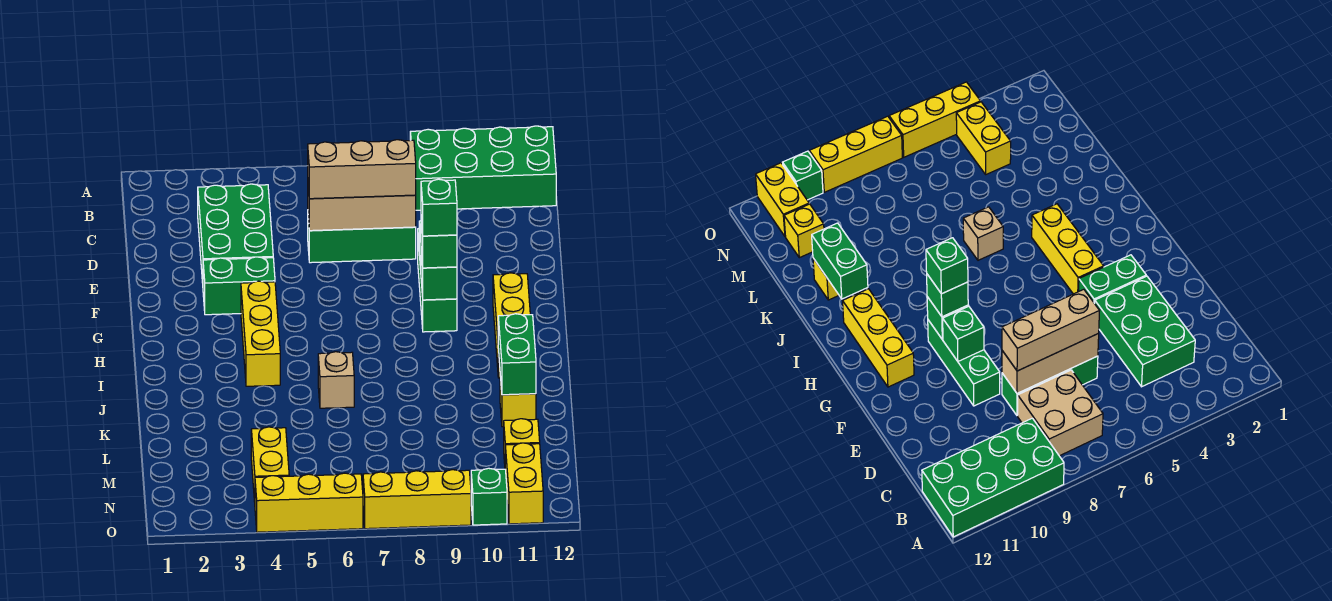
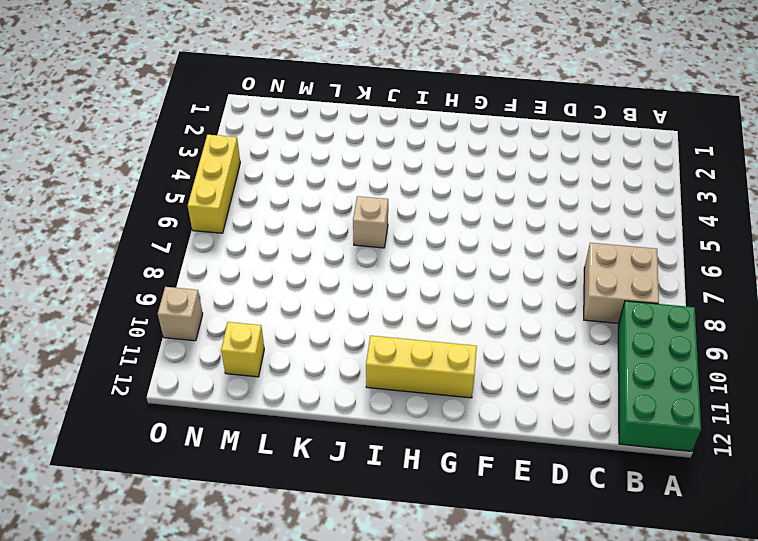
tan 1x1 brick [158,287,203,341] -> green 1x1 brick [471,468,507,525]
none -> green 2x3 brick [198,184,273,283]
none -> green 1x3 brick [308,219,416,263]
none -> green 1x3 brick [418,229,457,332]

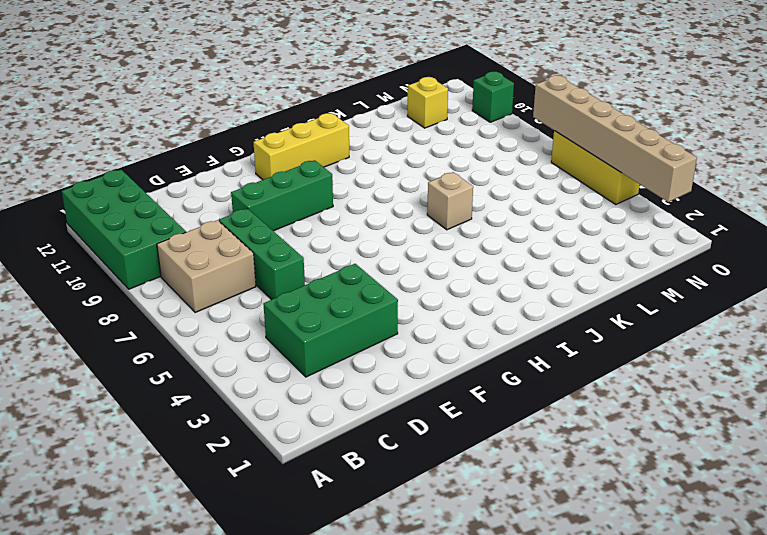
tan 1x6 brick [533,75,697,202] -> none
none -> green 1x2 brick [203,257,275,315]
none -> yellow 1x3 brick [241,281,280,386]
none -> yellow 1x1 brick [500,377,536,427]

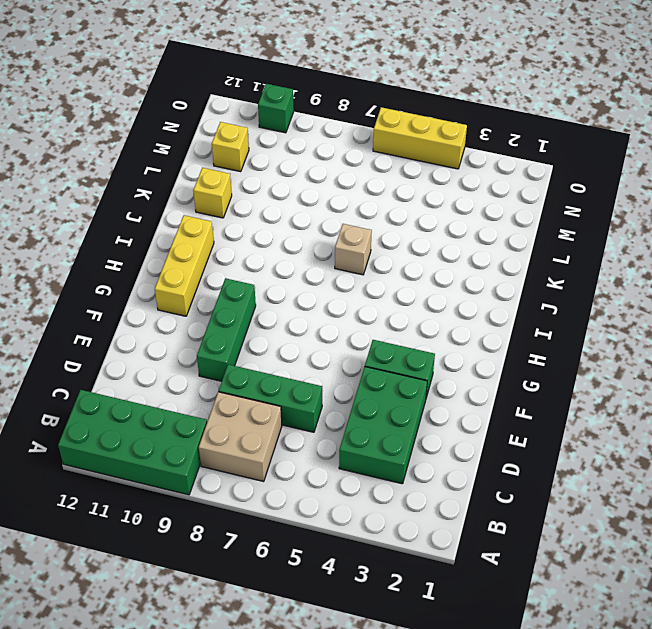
none -> yellow 1x3 brick [241,281,280,386]
none -> yellow 1x2 brick [251,427,289,502]
none -> yellow 1x2 brick [505,443,543,524]

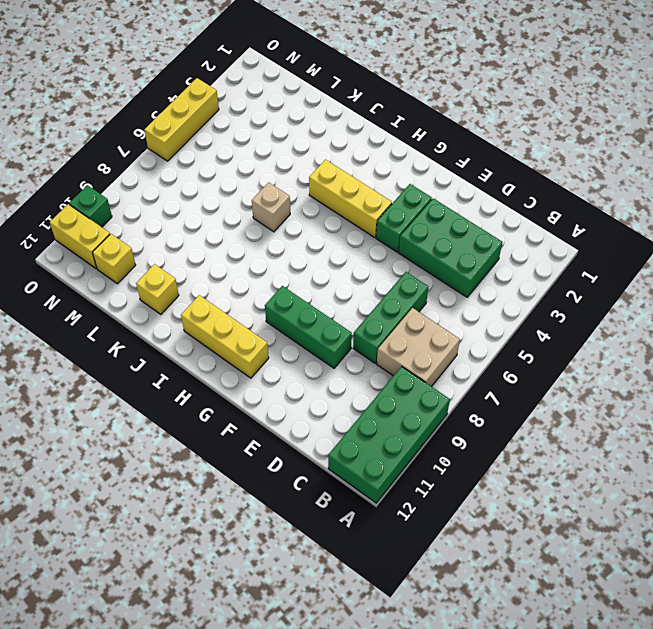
none -> yellow 1x2 brick [251,427,289,502]
none -> yellow 1x3 brick [363,470,471,529]
none -> tan 1x3 brick [308,187,416,231]

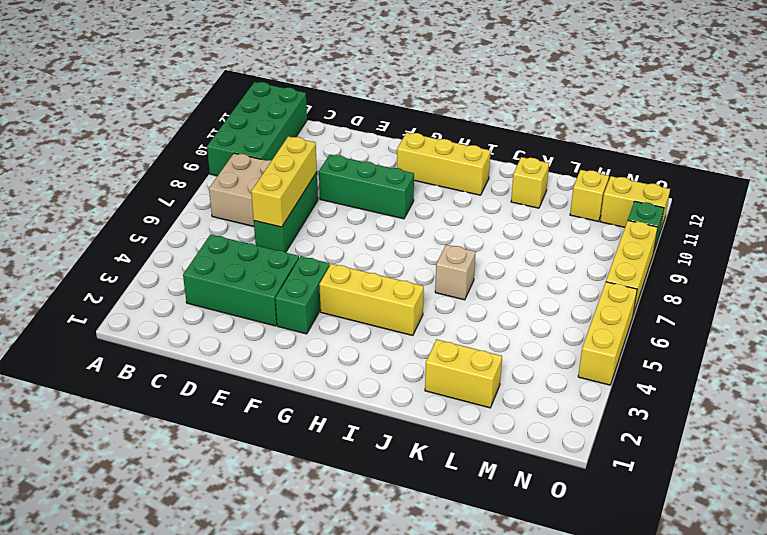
yellow 1x3 brick [251,136,317,227] -> tan 1x3 brick [308,187,416,231]
yellow 1x2 brick [425,339,502,408] -> yellow 1x2 brick moved to [251,427,289,502]
none -> green 1x1 brick [943,306,984,361]
none -> green 1x1 brick [421,251,457,300]
none -> green 1x2 brick [498,314,536,395]

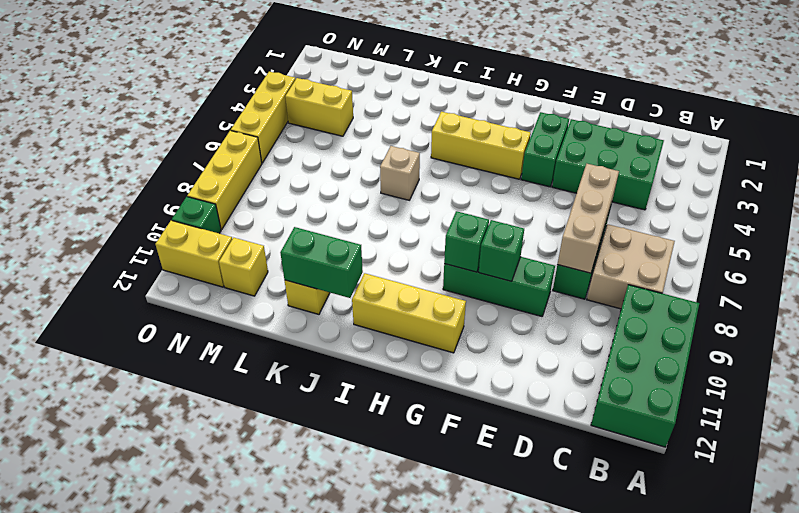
none -> tan 1x3 brick [308,140,416,199]
none -> green 1x1 brick [421,219,457,268]
none -> green 1x1 brick [421,179,457,236]

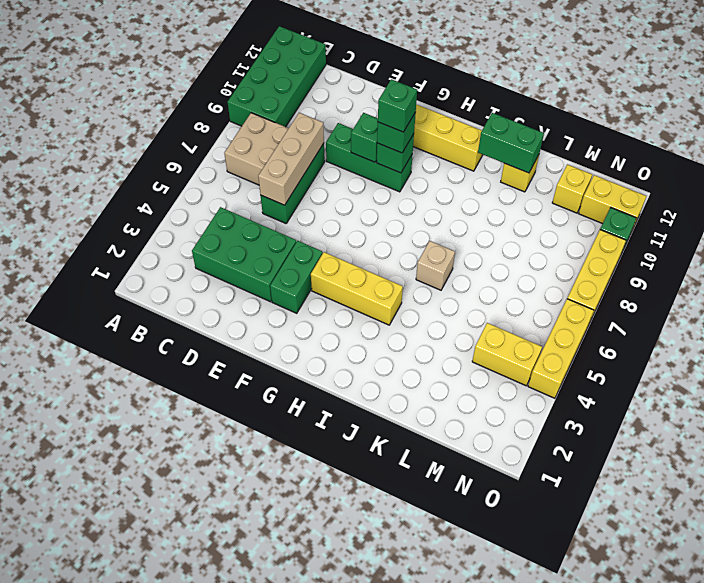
none -> tan 1x3 brick [308,140,416,199]

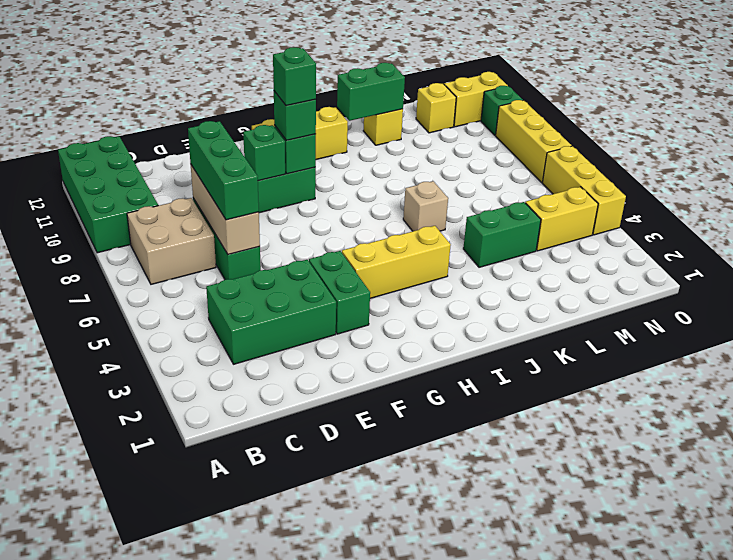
green 1x3 brick [188,121,259,220] -> tan 1x3 brick [308,140,416,199]
green 1x2 brick [463,202,541,267] -> none

